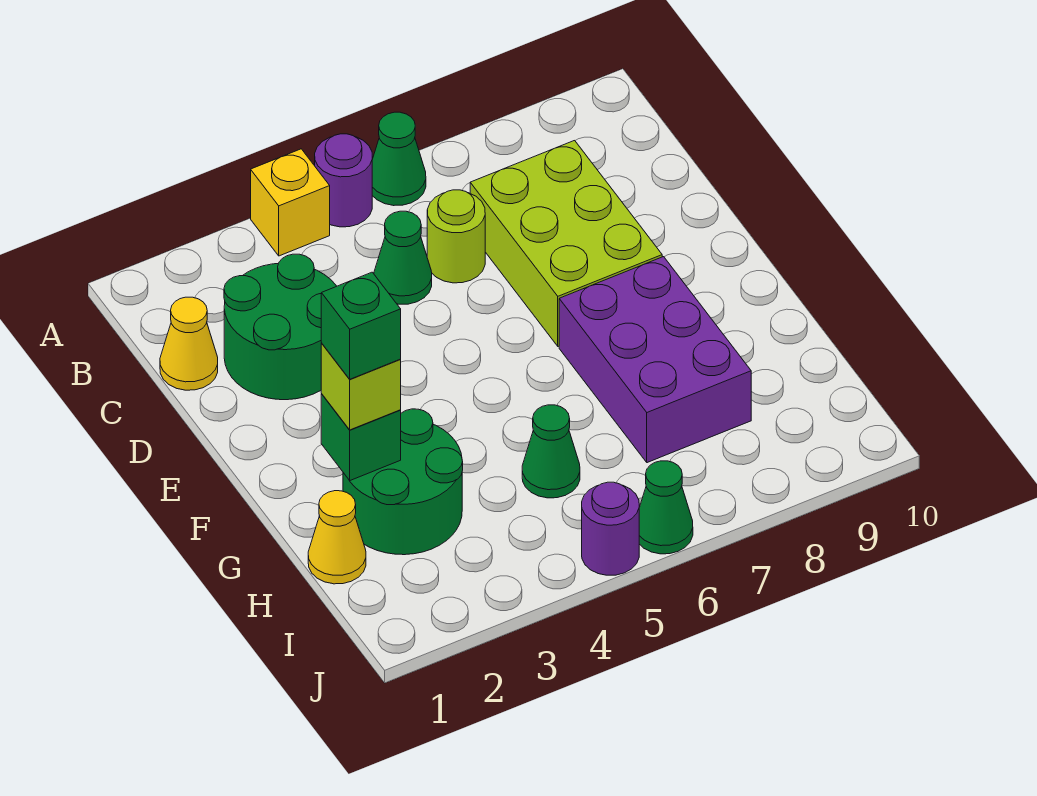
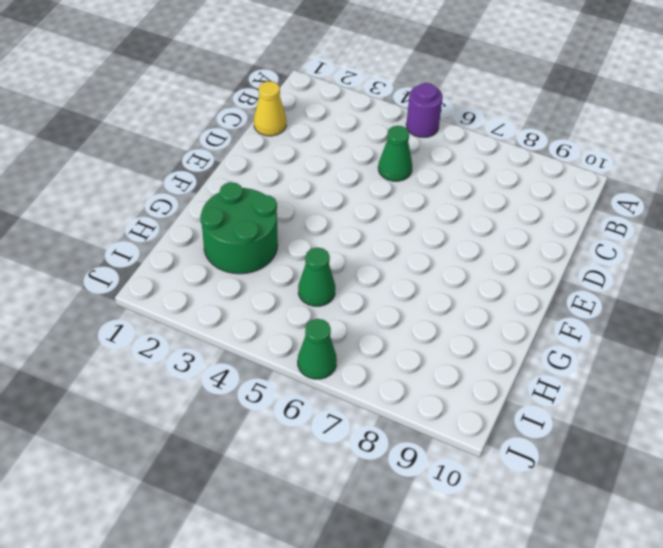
none -> yellow 1x1 brick [251,149,330,256]
none -> green 1x1 cone [372,112,426,206]
none -> green 2x2 round brick [224,254,337,400]

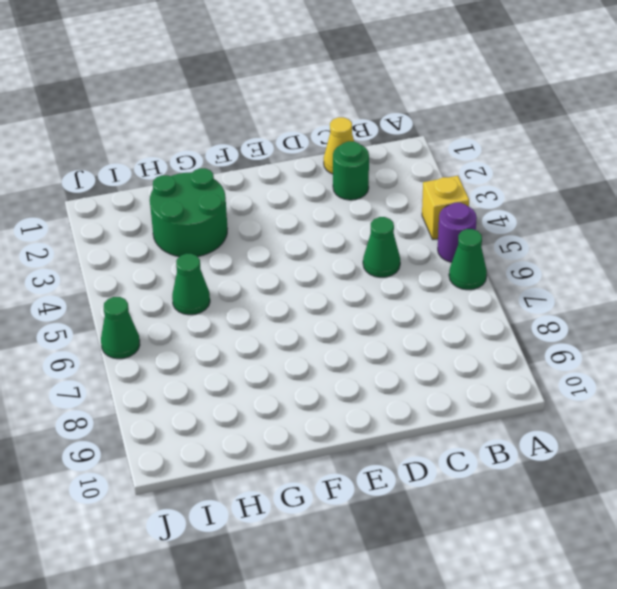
green 1x1 round brick [333,141,369,200] -> green 2x2 round brick [224,254,337,400]
none -> lime 1x1 round brick [427,190,485,283]
none -> lime 2x3 brick [470,141,662,346]
none -> purple 2x3 brick [559,257,751,463]

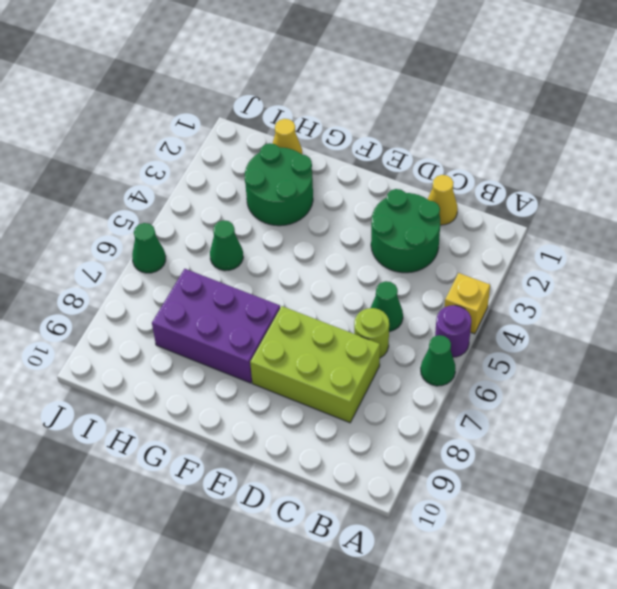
none -> purple 1x1 round brick [582,482,639,575]
none -> green 1x1 brick [321,394,401,480]
none -> lime 1x1 brick [321,343,401,430]

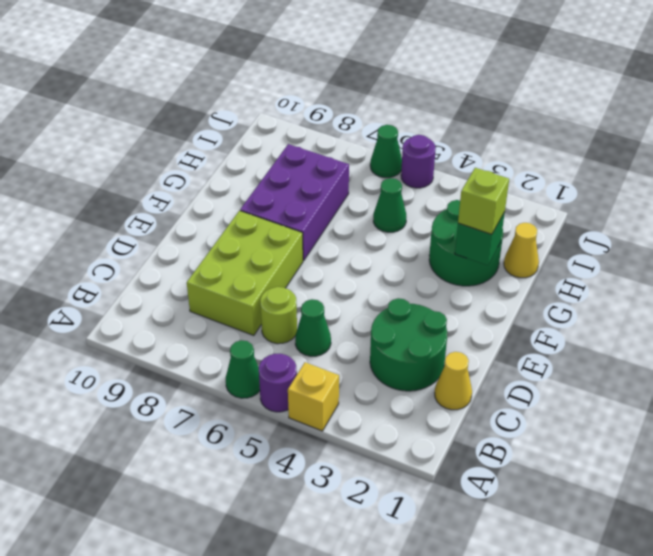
none -> green 1x1 brick [321,272,401,379]

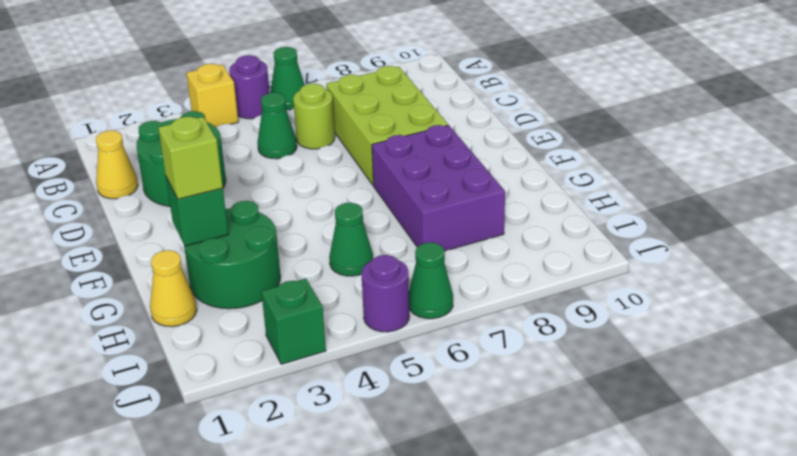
green 1x1 brick [261,279,326,364] -> green 1x1 brick moved to [321,272,401,379]

